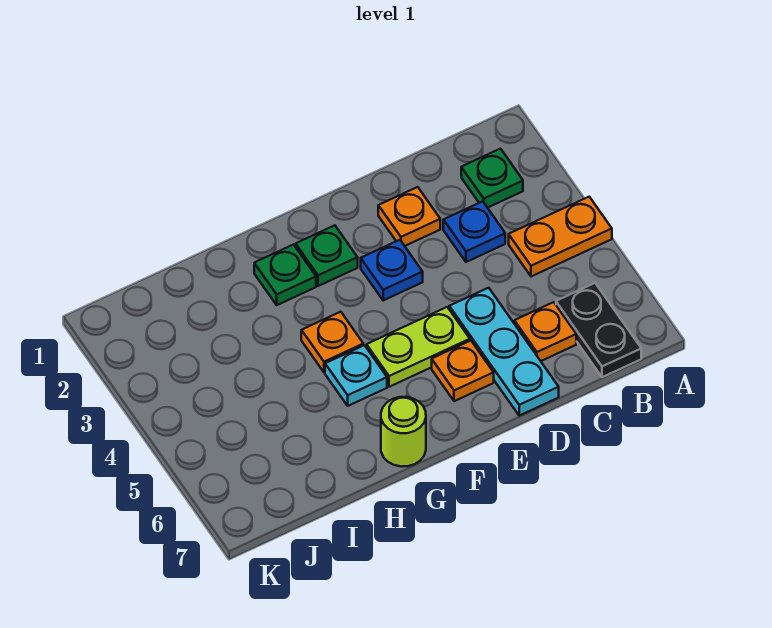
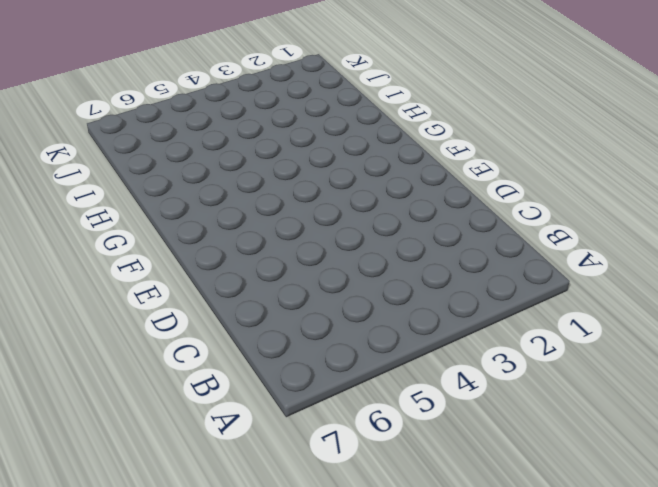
none -> orange 1x2 plate [509,197,612,276]
none -> green 1x1 plate [461,149,523,208]
none -> black 1x2 plate [556,283,641,377]

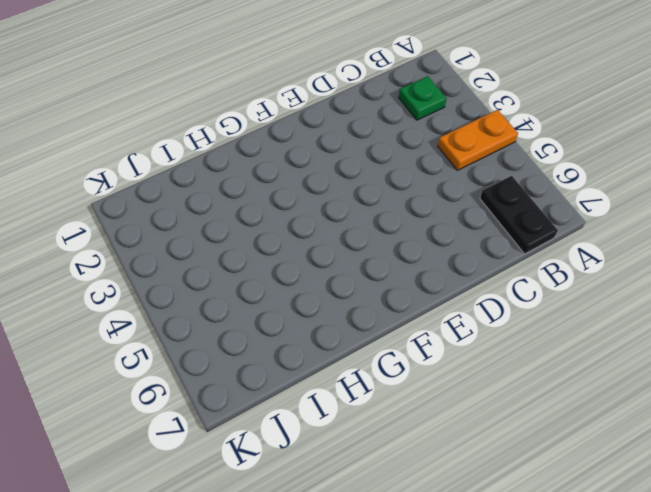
none -> blue 1x1 plate [443,201,505,262]
none -> orange 1x1 plate [514,302,576,361]
none -> orange 1x1 plate [378,187,440,246]

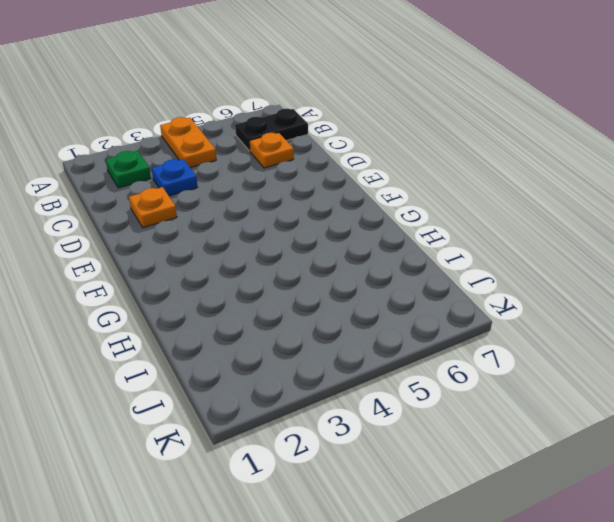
none -> cyan 1x3 plate [449,288,559,416]
none -> blue 1x1 plate [361,240,423,300]
none -> lime 1x2 plate [367,307,470,387]

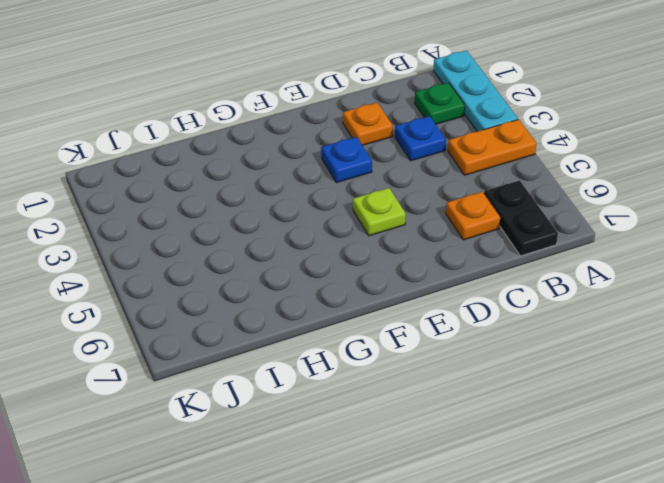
cyan 1x3 plate [433,50,518,131] -> cyan 1x3 plate moved to [449,288,559,416]
lime 1x1 plate [353,188,406,236] -> lime 1x2 plate [367,307,470,387]
none -> orange 1x1 plate [432,341,494,401]
none -> green 1x1 plate [296,225,358,286]
none -> green 1x1 plate [254,245,316,305]

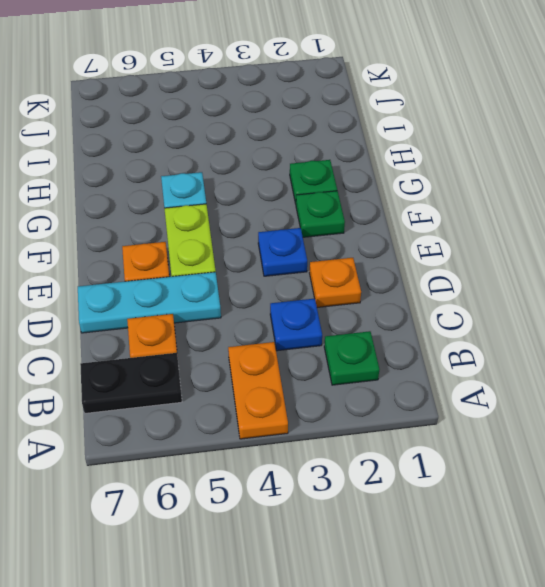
none -> orange 1x1 plate [301,312,363,372]
none -> lime 1x1 round brick [381,397,426,467]

